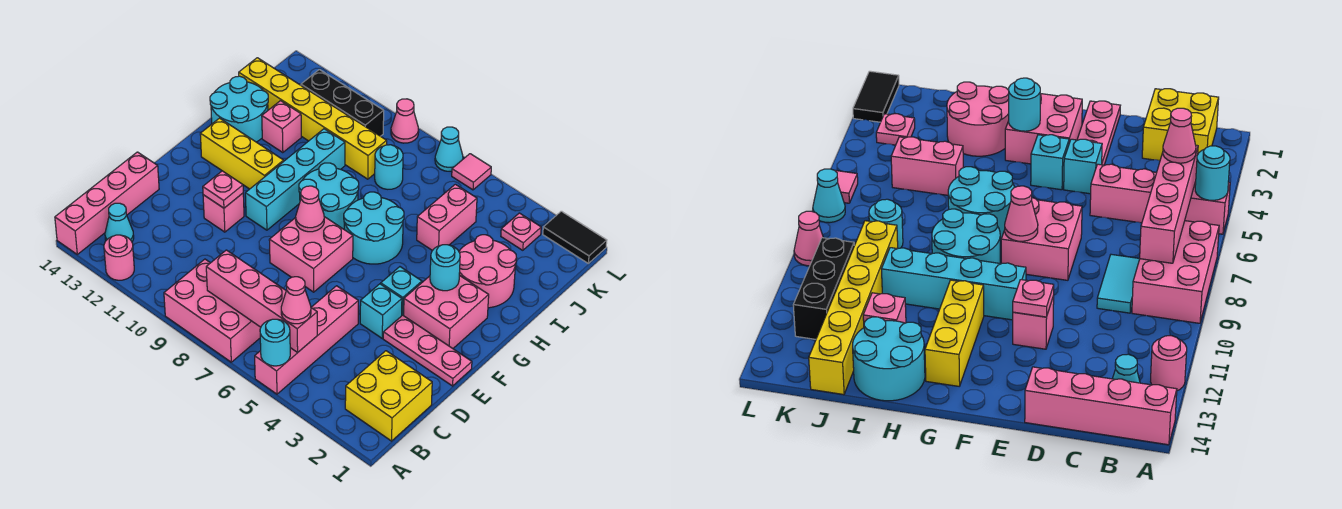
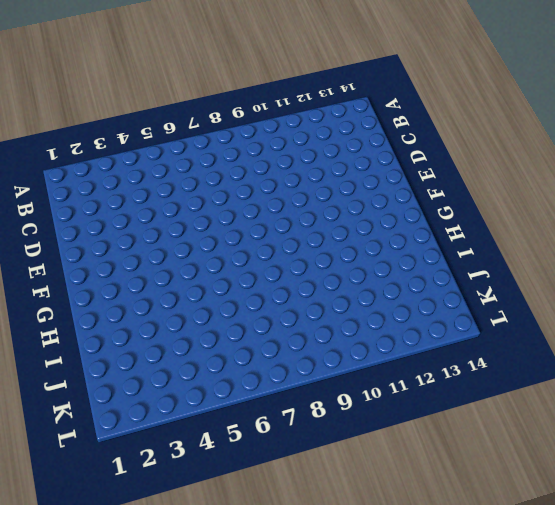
none -> pink 1x4 brick [255,286,358,394]
none -> pink 2x3 brick [164,259,261,362]
none -> pink 1x1 round brick [104,235,134,280]
none -> pink 1x4 brick [55,152,159,254]

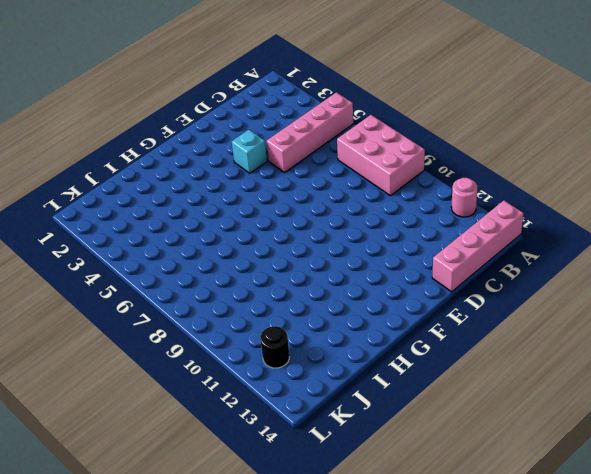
black 1x1 round brick [260,326,289,368] -> black 1x3 brick [301,70,384,136]
none -> yellow 2x2 brick [345,351,432,441]
none -> cyan 1x1 cone [105,203,134,242]
none -> cyan 1x2 tile [1097,254,1140,313]
none -> pink 1x3 plate [383,315,472,386]

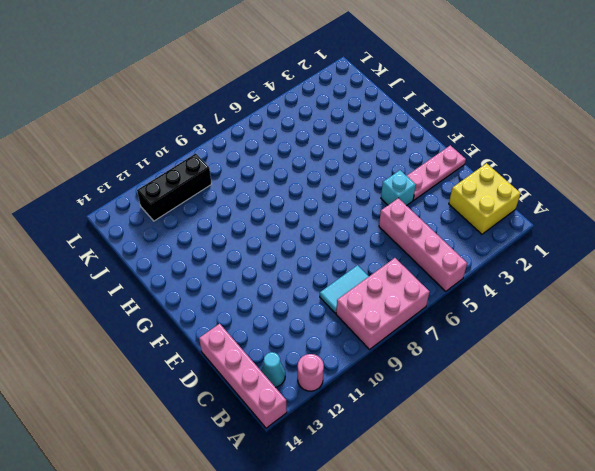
none -> pink 2x2 brick [269,217,353,292]
none -> pink 1x1 brick [203,193,244,232]
none -> pink 2x2 brick [404,275,489,348]
none -> cyan 1x1 brick [381,267,422,316]

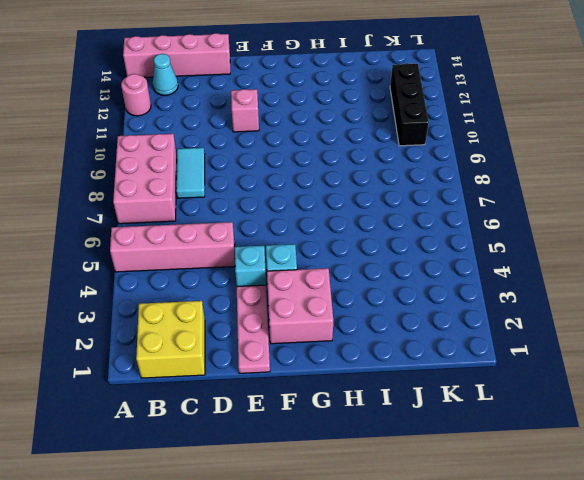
none -> pink 2x2 brick [269,217,353,292]
none -> cyan 1x4 brick [245,129,345,230]
none -> cyan 2x2 round brick [344,192,404,264]
none -> cyan 2x2 round brick [299,163,359,229]

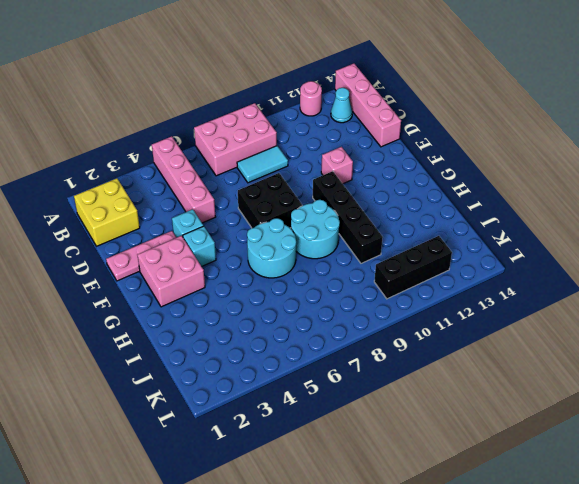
black 2x2 brick [238,173,302,228] -> pink 2x2 brick [269,217,353,292]
black 1x4 brick [313,171,383,263] -> cyan 1x4 brick [245,129,345,230]
none -> yellow 1x3 brick [200,118,284,189]
none -> pink 2x2 round brick [459,235,517,308]
none -> cyan 2x2 round brick [210,76,268,142]
none -> pink 1x2 brick [417,184,477,251]

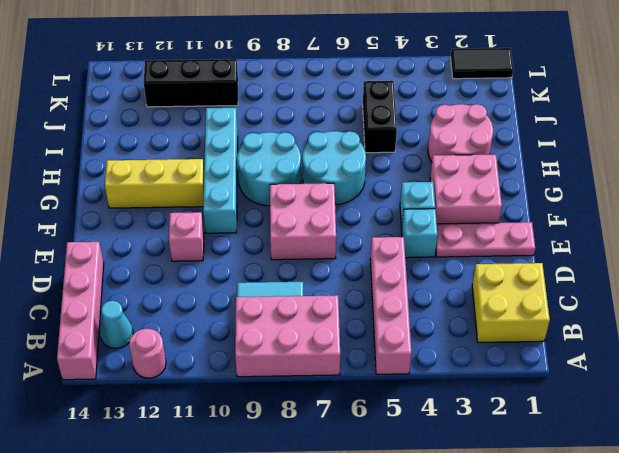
black 1x2 brick [363,81,397,153] -> pink 1x2 brick [417,184,477,251]
none -> cyan 2x2 round brick [210,76,268,142]
none -> pink 1x1 brick [262,101,301,153]
none -> cyan 1x1 round brick [375,145,403,189]
none -> yellow 1x6 brick [239,58,387,179]

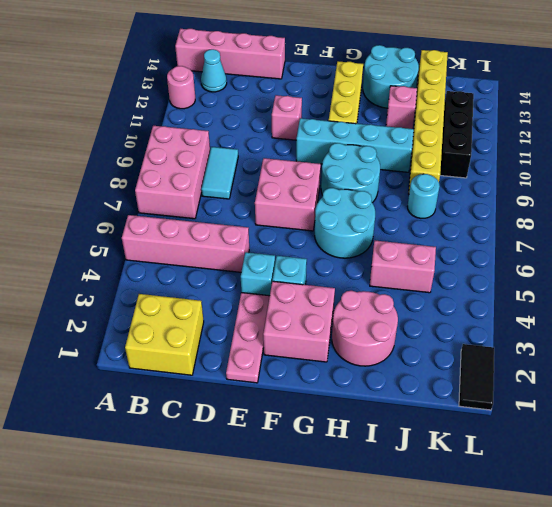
none -> pink 1x1 plate [501,213,541,250]
none -> pink 1x1 tile [452,154,491,190]
none -> cyan 1x1 cone [435,127,463,171]
none -> pink 1x1 cone [391,99,419,143]

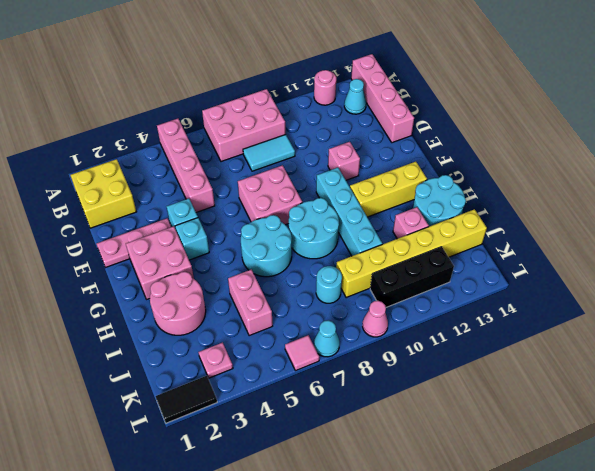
none -> cyan 1x1 round brick [260,319,290,366]
none -> pink 1x4 brick [206,250,317,352]
none -> pink 1x1 plate [203,171,243,208]
none -> pink 1x1 cone [296,186,324,232]

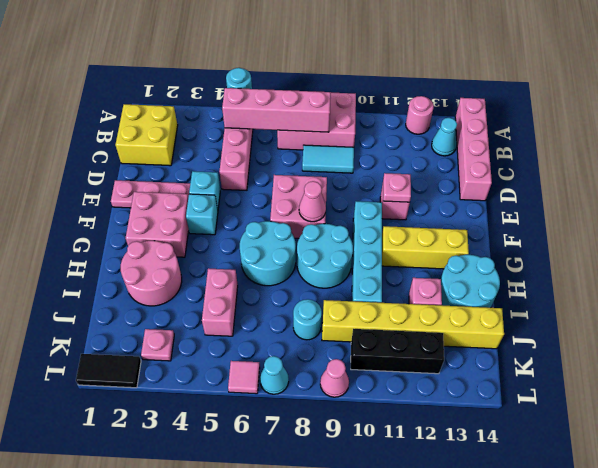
none -> cyan 1x1 round brick [430,245,460,291]
none -> pink 1x1 cone [281,277,311,324]

